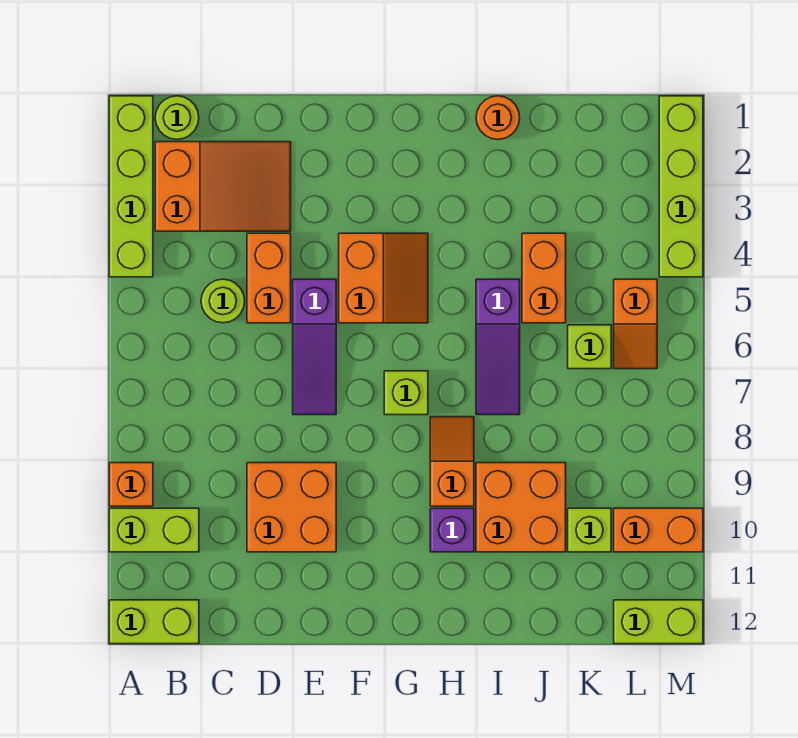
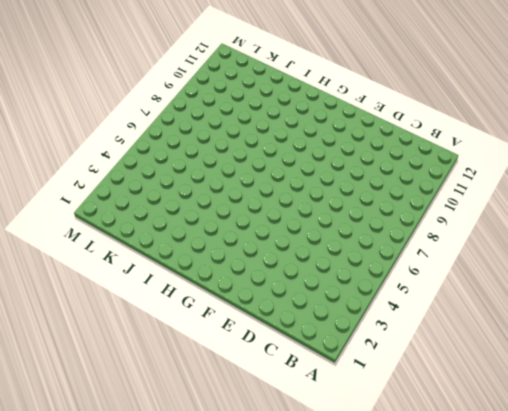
none -> lime 1x4 brick [109,96,153,277]
none -> orange 1x1 brick [109,463,153,506]
none -> lime 1x2 brick [109,508,199,552]

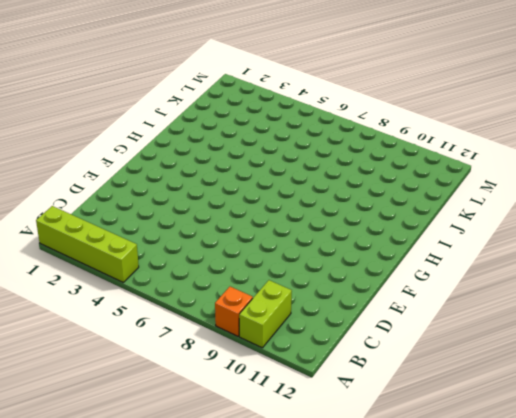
none -> lime 1x2 brick [109,600,199,644]
none -> lime 1x1 round brick [155,96,199,139]
none -> orange 2x3 slope [155,142,291,231]

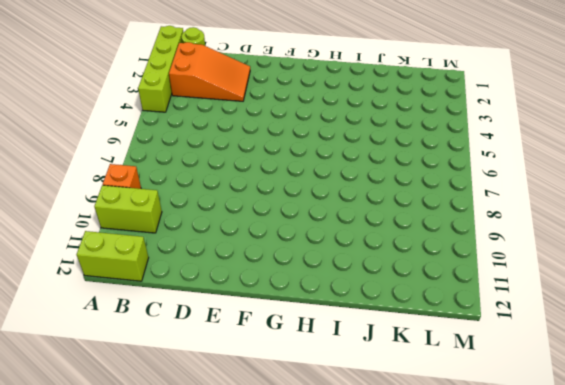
none -> lime 1x1 round brick [201,279,245,323]
none -> orange 1x2 brick [247,233,291,323]
none -> orange 2x2 brick [247,463,336,552]

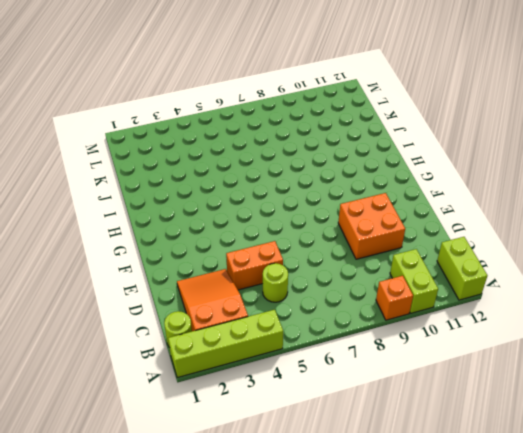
none -> purple 1x3 slope [293,279,336,415]
none -> orange 2x2 slope [339,233,428,323]
none -> lime 1x1 brick [384,371,428,415]

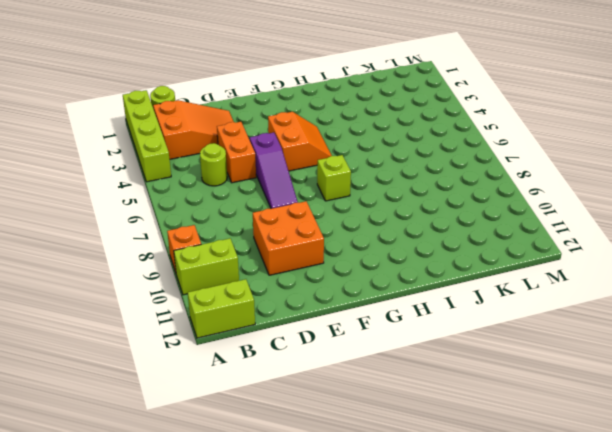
none -> orange 1x2 slope [430,417,474,506]
none -> purple 1x1 brick [430,508,474,552]
none -> orange 1x1 round brick [476,96,520,139]

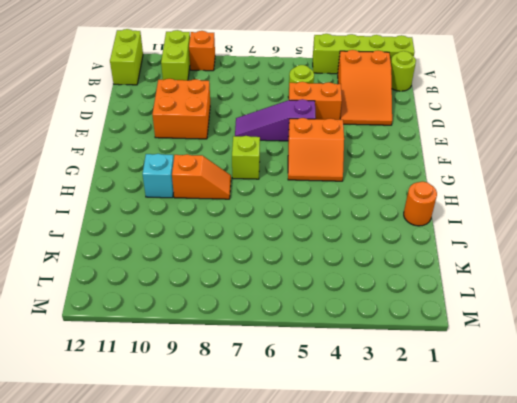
cyan 1x1 brick [143,154,174,198] -> purple 1x1 brick [430,508,474,552]
none -> purple 1x3 slope [476,279,520,415]
none -> orange 2x2 brick [476,463,566,552]
none -> orange 1x2 brick [522,233,566,323]

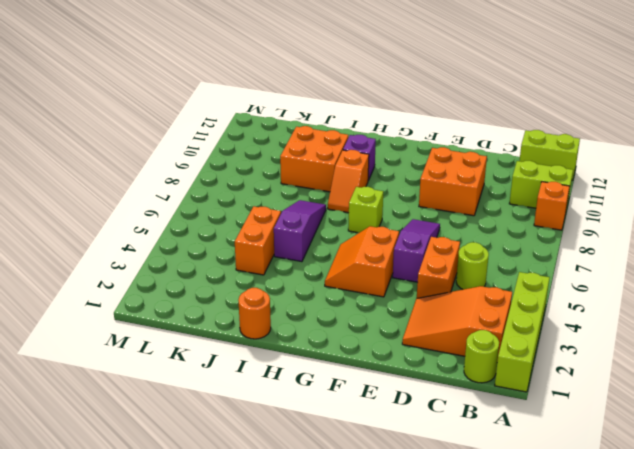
none -> lime 1x1 brick [568,325,611,369]
none -> lime 1x1 brick [568,508,611,552]
none -> orange 1x2 slope [614,279,657,369]

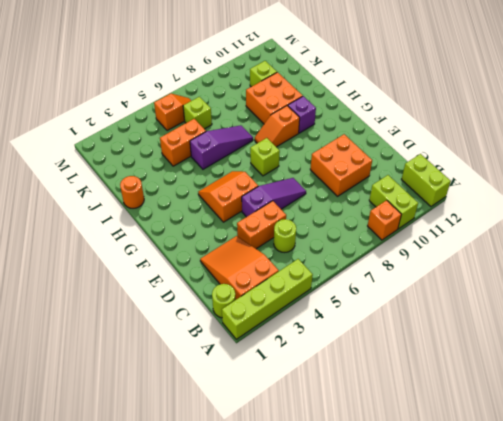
none -> orange 1x2 brick [614,508,703,552]
none -> lime 1x2 brick [614,600,703,644]
none -> lime 1x4 brick [659,96,703,277]

